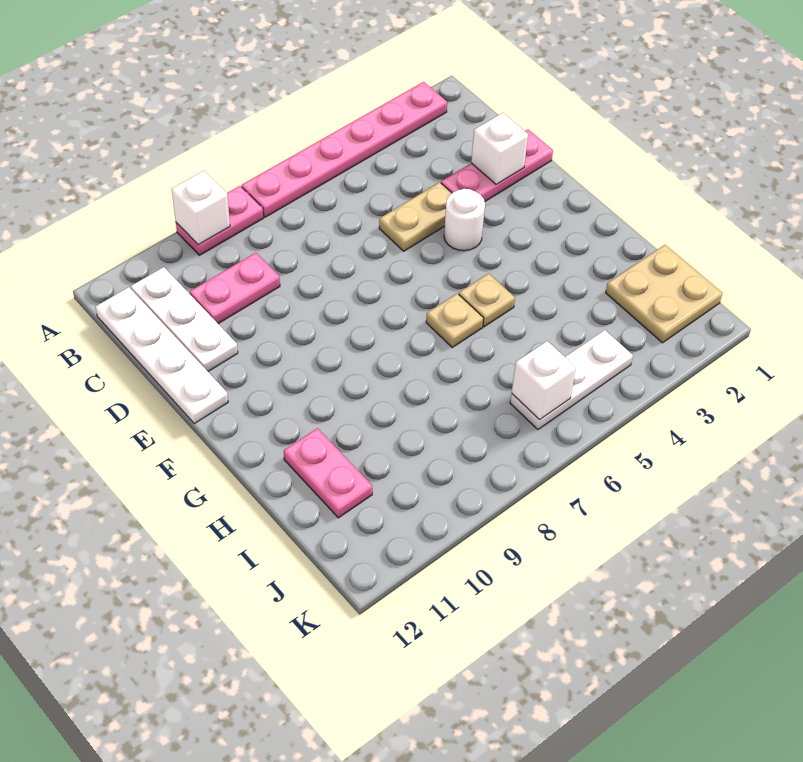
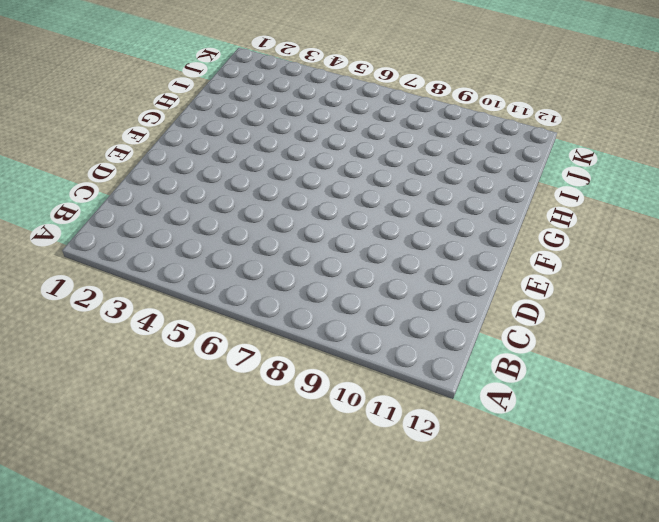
none -> pink 1x6 plate [242,82,447,217]
none -> pink 1x2 plate [176,186,264,255]
none -> white 1x3 plate [131,267,238,371]

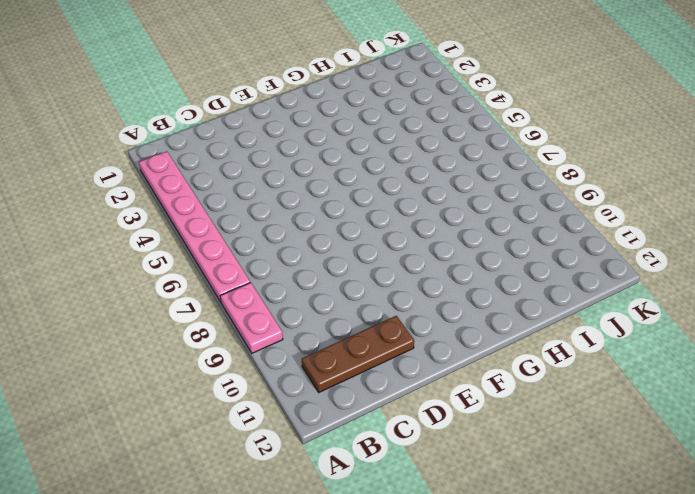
brown 1x3 plate [302,316,414,392] -> white 1x3 plate [131,267,238,371]
none -> white 1x4 plate [95,287,228,423]
none -> pink 1x2 plate [190,253,280,324]
none -> pink 1x3 plate [441,129,553,201]

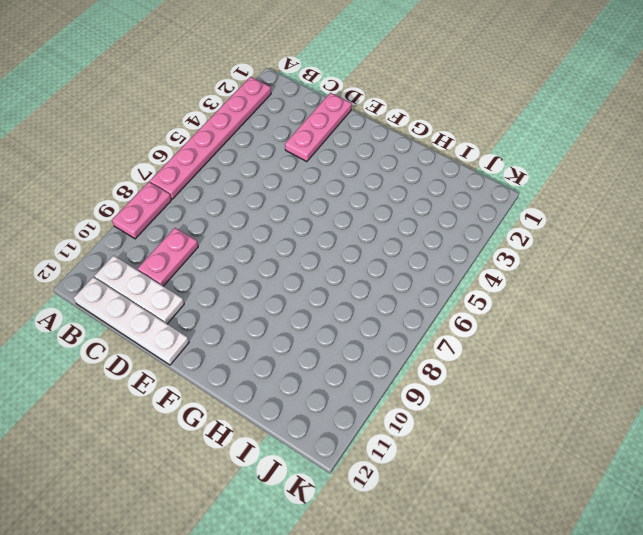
none -> tan 1x2 plate [379,182,451,251]
none -> white 1x1 round brick [444,189,485,251]
none -> tan 1x1 plate [459,273,515,327]

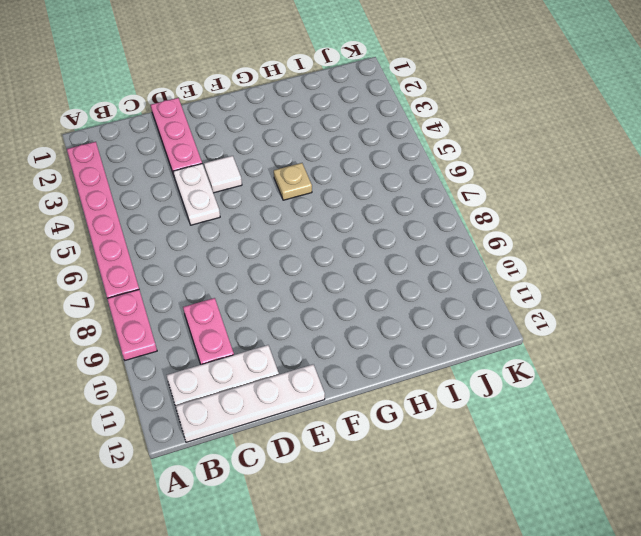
white 1x2 plate [173,164,220,225] -> tan 1x2 plate [379,182,451,251]
white 1x1 tile [204,156,242,193] -> white 1x1 round brick [444,189,485,251]
none -> tan 1x1 plate [426,293,484,347]
none -> pink 1x2 plate [284,428,372,518]
none -> tan 2x2 plate [606,245,722,343]

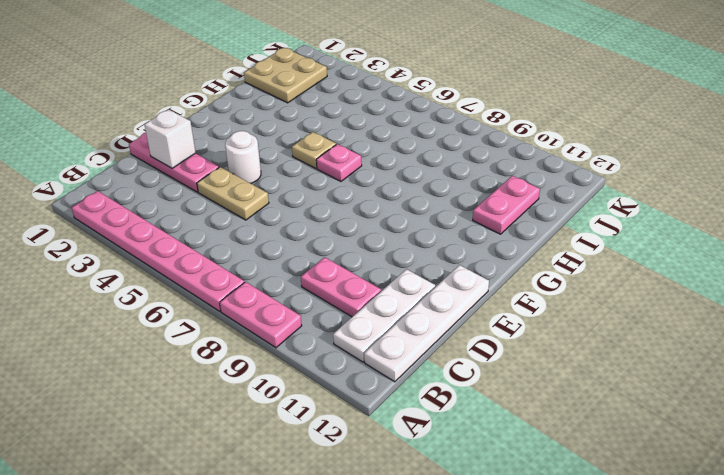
pink 1x1 plate [316,144,362,181] -> tan 1x1 plate [426,293,484,347]
none -> white 1x3 plate [510,330,633,429]
none -> white 1x1 brick [172,171,230,245]
none -> white 1x1 brick [512,341,576,420]

